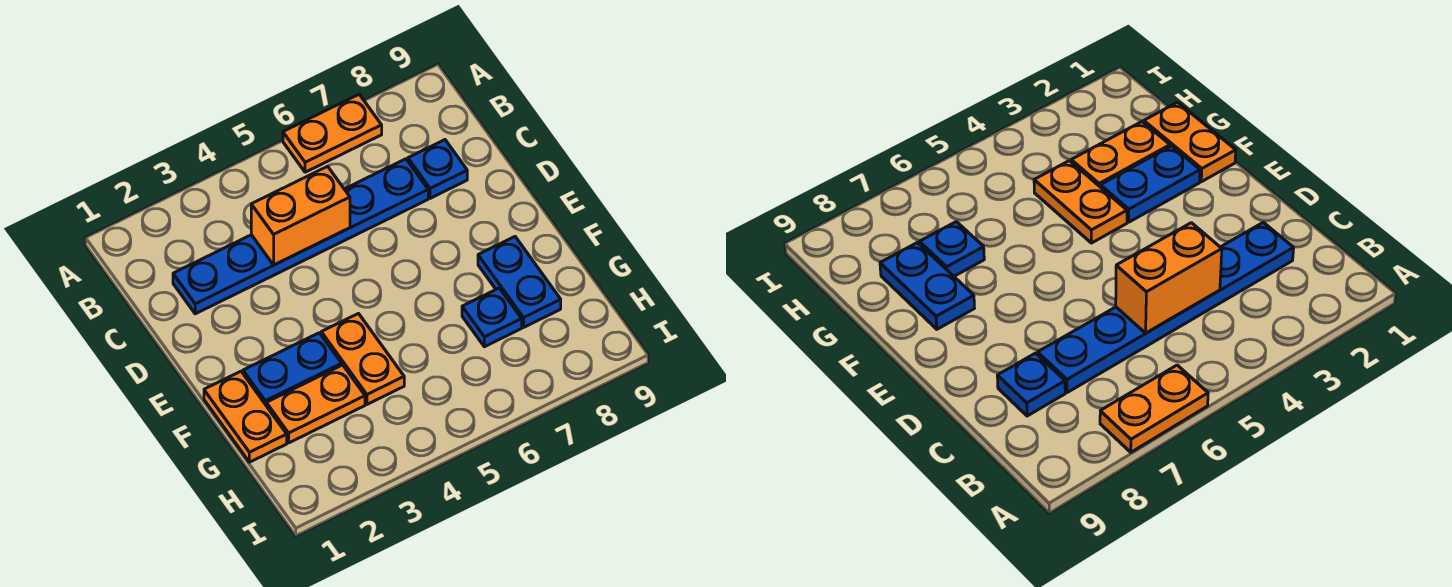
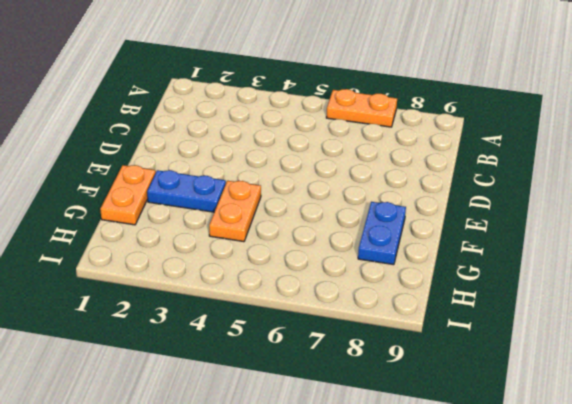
none -> blue 1x6 plate [173,159,428,314]
none -> blue 1x1 plate [408,140,467,198]

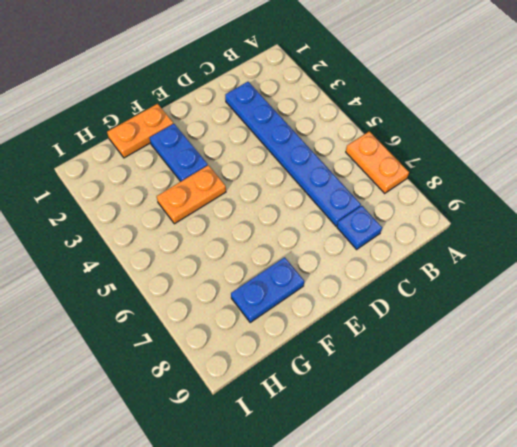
none -> orange 1x2 plate [266,365,365,443]
none -> blue 1x1 plate [462,288,522,347]

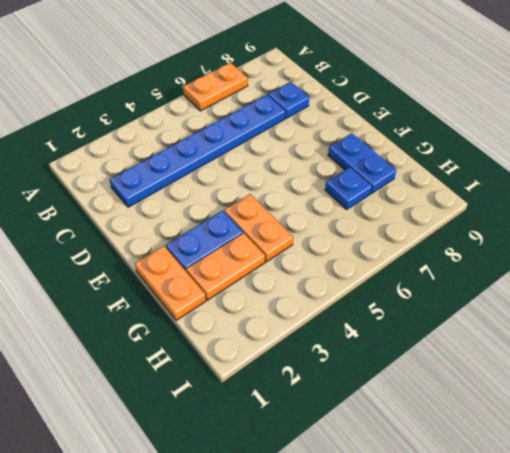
none -> orange 1x2 brick [251,166,350,265]

